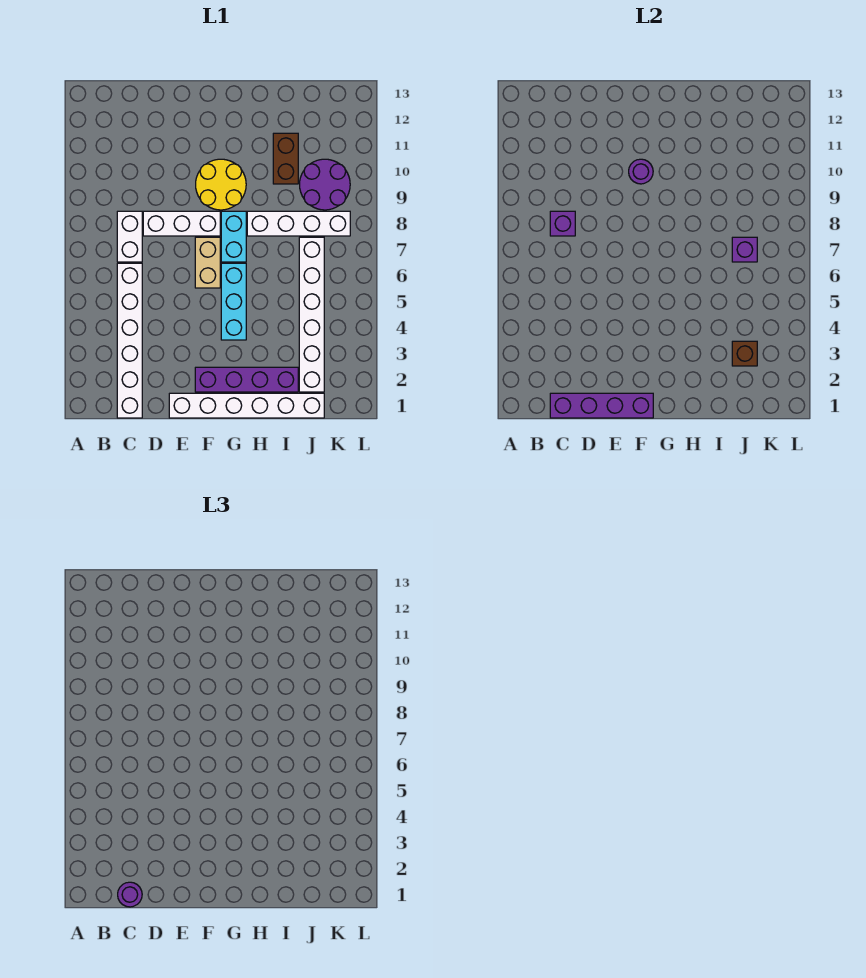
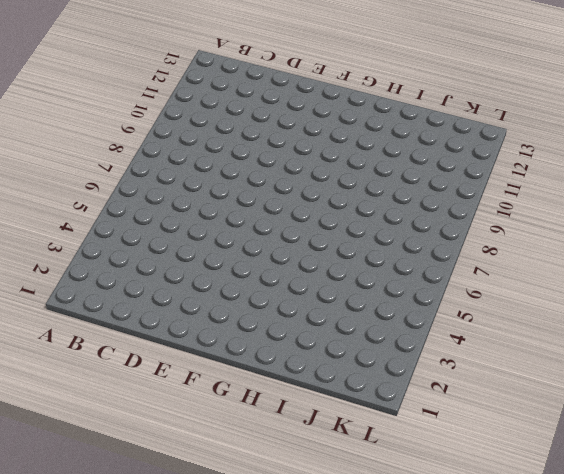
none -> white 1x6 brick [117,263,142,418]
none -> white 1x2 brick [117,211,142,262]
none -> white 1x3 brick [143,211,220,236]

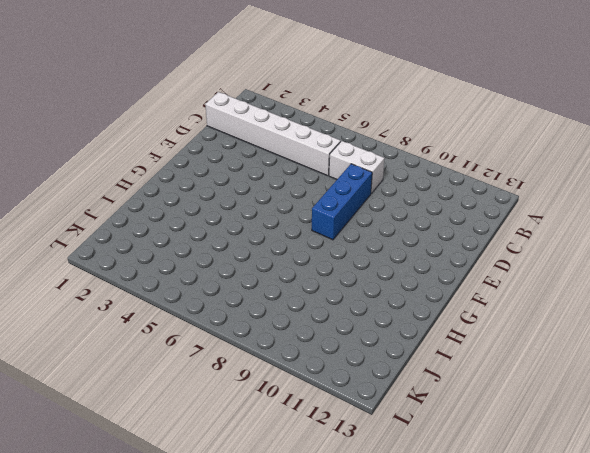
blue 1x3 brick [312,164,372,240] -> white 1x3 brick [143,211,220,236]
none -> white 1x6 brick [169,393,324,418]
none -> purple 1x4 brick [195,367,298,392]
none -> tan 1x2 brick [195,237,220,288]

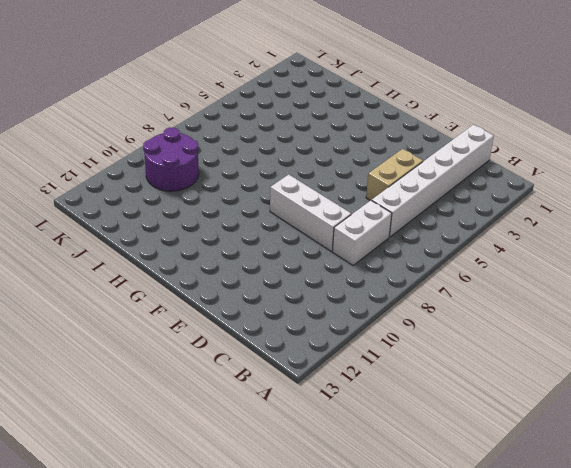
tan 1x2 brick [366,149,423,200] -> tan 1x2 brick moved to [195,237,220,288]
none -> white 1x6 brick [169,393,324,418]
none -> purple 1x4 brick [195,367,298,392]
none -> yellow 2x2 round brick [196,159,246,210]

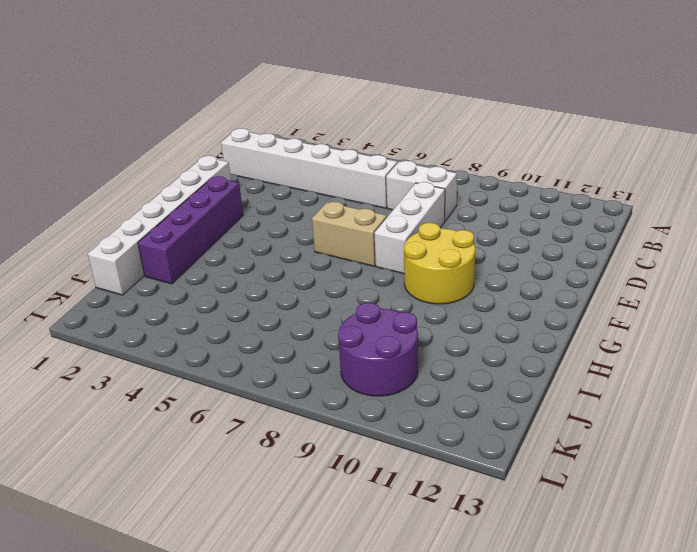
none -> cyan 1x3 brick [221,263,246,340]
none -> cyan 1x2 brick [221,211,246,262]
none -> white 1x4 brick [247,211,350,236]

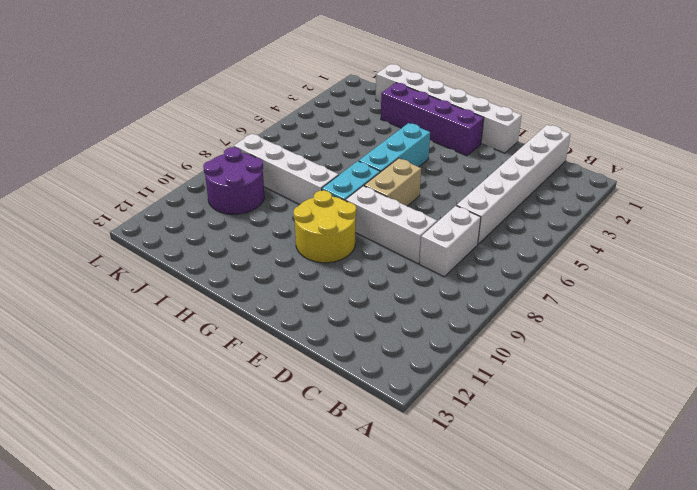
none -> brown 1x2 brick [273,133,298,184]
none -> white 1x6 brick [299,237,324,392]
none -> purple 1x4 brick [550,393,653,418]

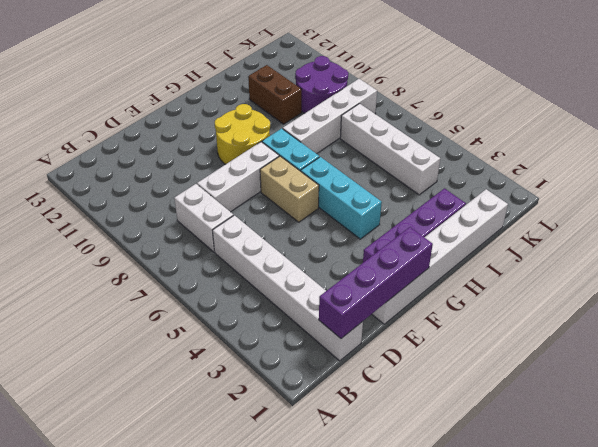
white 1x4 brick [340,104,440,195] -> white 1x6 brick [299,237,324,392]
none -> purple 1x1 brick [550,211,575,236]
none -> purple 1x1 round brick [629,159,653,184]
none -> brown 1x1 brick [732,341,757,366]

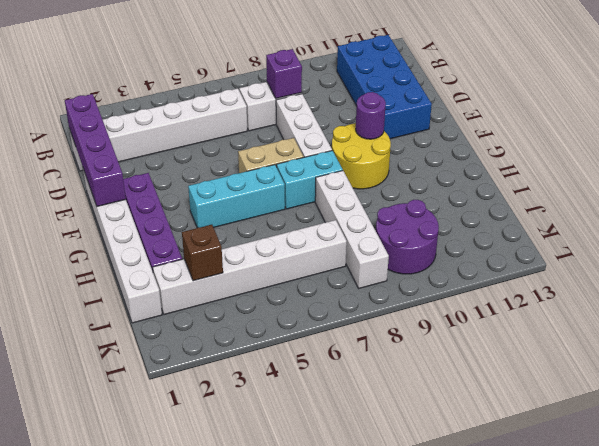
blue 2x4 brick [337,35,432,139] -> none
none -> brown 1x2 brick [273,133,298,184]
none -> purple 1x1 brick [732,237,757,262]
none -> purple 1x1 round brick [118,882,142,907]

